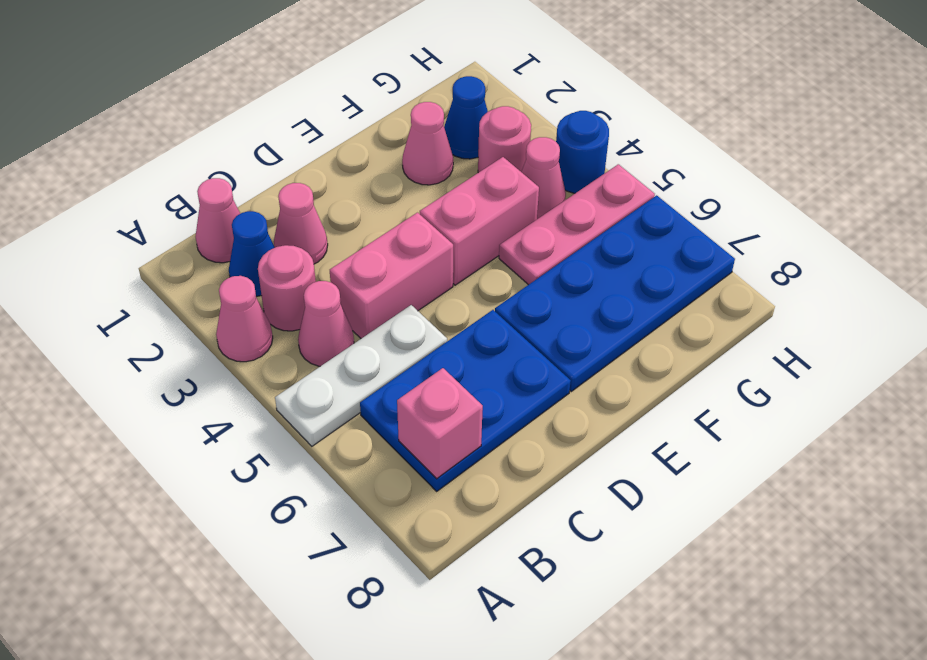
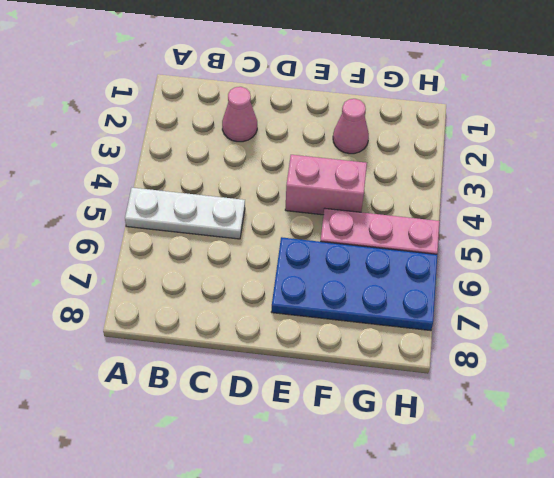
none -> pink 1x1 cone [216,276,273,362]
none -> pink 1x1 cone [195,178,240,263]
none -> blue 1x1 cone [229,211,275,296]

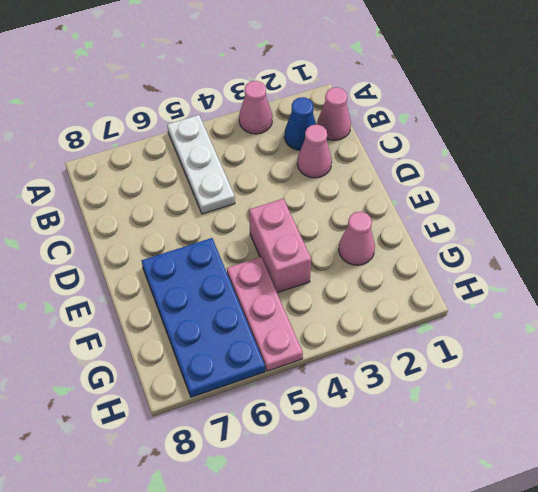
none -> pink 1x1 round brick [258,245,316,331]
none -> pink 1x1 cone [298,281,354,366]
none -> blue 2x3 plate [360,310,571,491]

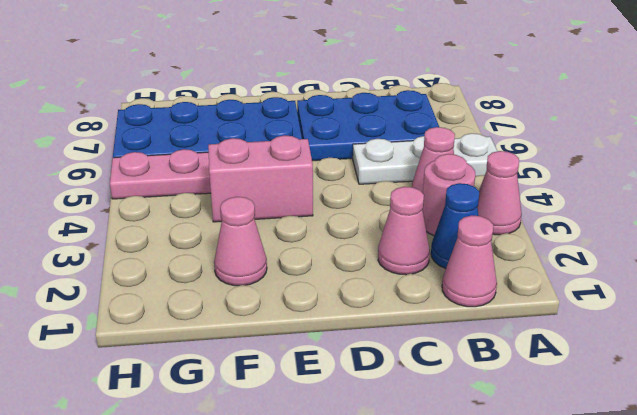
none -> pink 1x2 brick [330,213,453,338]
none -> blue 1x1 cone [444,76,488,159]
none -> pink 1x1 round brick [478,106,531,173]

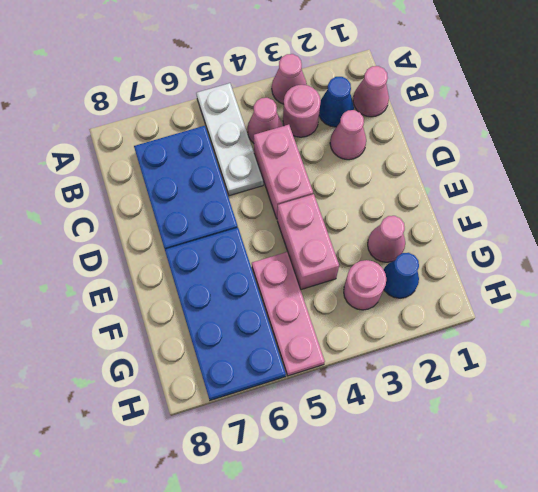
none -> pink 1x1 cone [521,137,566,219]
none -> blue 1x1 round brick [556,111,609,193]
none -> pink 1x1 brick [397,368,483,479]

